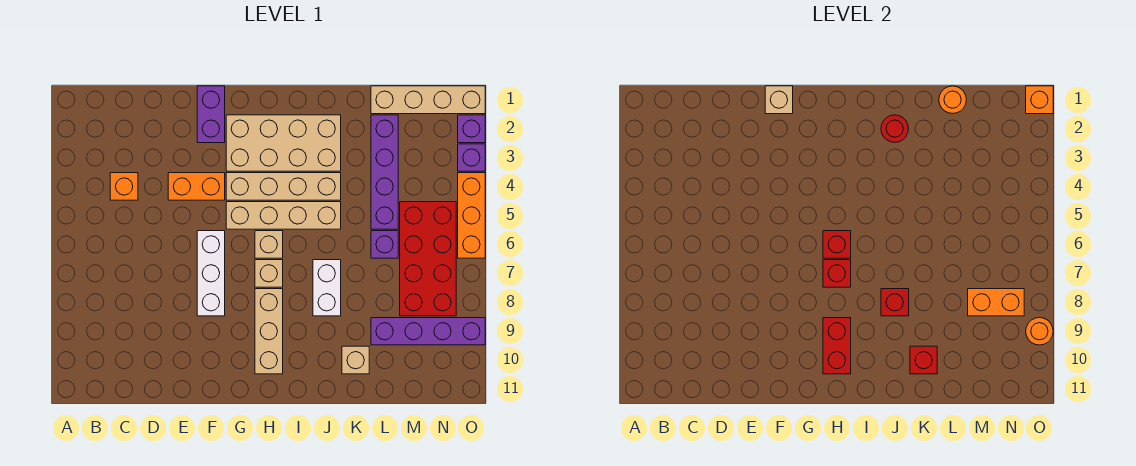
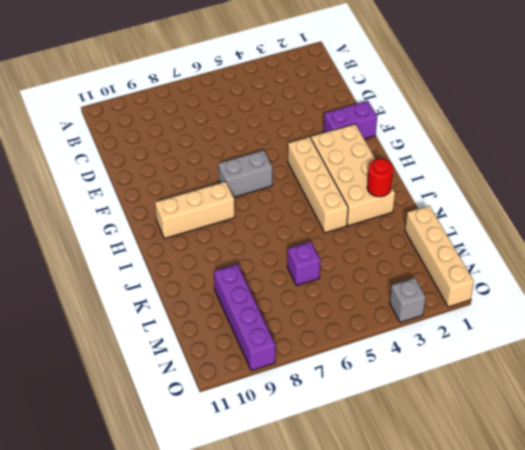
grey 1x2 brick [218,150,273,197] -> none
grey 1x1 brick [390,278,426,323] -> purple 1x1 brick [458,144,485,171]
none -> orange 1x1 brick [110,173,138,200]
none -> orange 1x2 brick [168,173,225,200]
none -> white 1x3 brick [197,231,225,316]
none -> tan 1x4 brick [226,202,341,229]

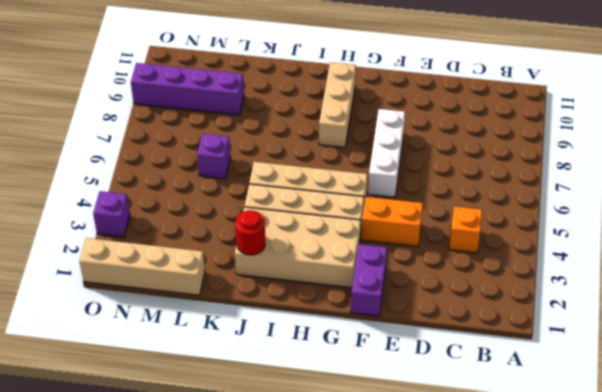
none -> tan 1x1 brick [255,231,283,258]
none -> tan 1x1 brick [255,260,283,287]
none -> white 1x2 brick [313,260,341,316]
none -> tan 1x1 brick [342,346,369,374]

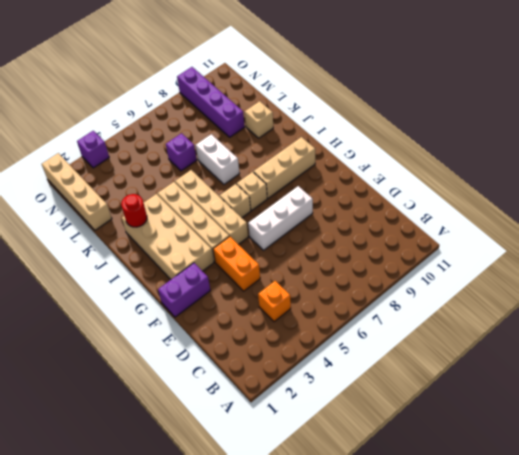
white 1x2 brick [196,134,239,184] -> white 1x2 brick turned to [313,260,341,316]
none -> purple 1x4 brick [371,115,398,229]
none -> red 2x4 brick [400,202,456,316]
none -> purple 1x1 brick [458,115,485,143]
none -> orange 1x3 brick [458,173,485,258]

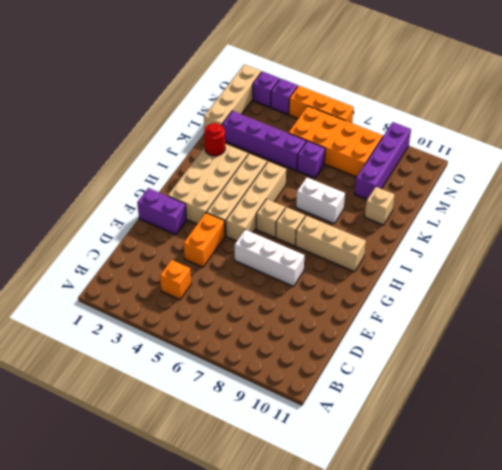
orange 2x4 brick [289,106,383,177] -> red 2x4 brick [400,202,456,316]
none -> tan 1x1 brick [765,86,793,114]
none -> red 1x1 brick [823,231,851,258]
none -> red 1x1 brick [823,260,851,287]
none -> red 1x2 brick [823,318,851,374]

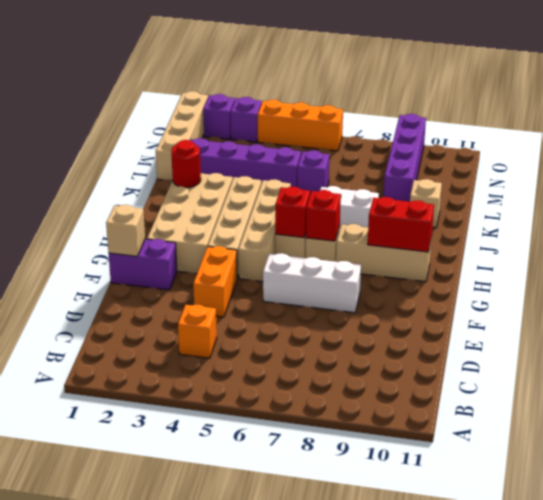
none -> red 2x4 brick [400,202,456,316]
none -> red 1x1 brick [881,289,909,316]
none -> red 1x1 brick [910,346,937,374]
none -> orange 1x1 round brick [939,86,966,114]

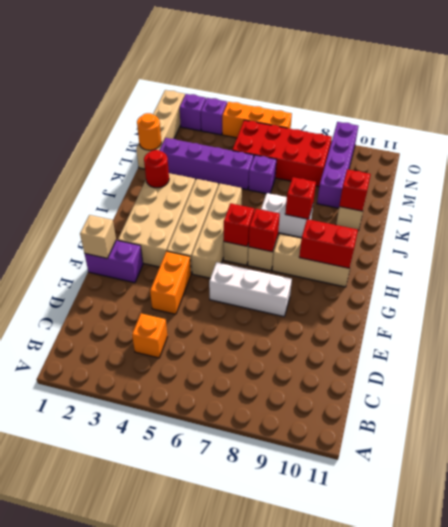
none -> orange 1x2 brick [968,289,1024,316]
none -> orange 1x1 brick [1026,86,1053,114]
none -> orange 1x1 round brick [1026,318,1053,345]

